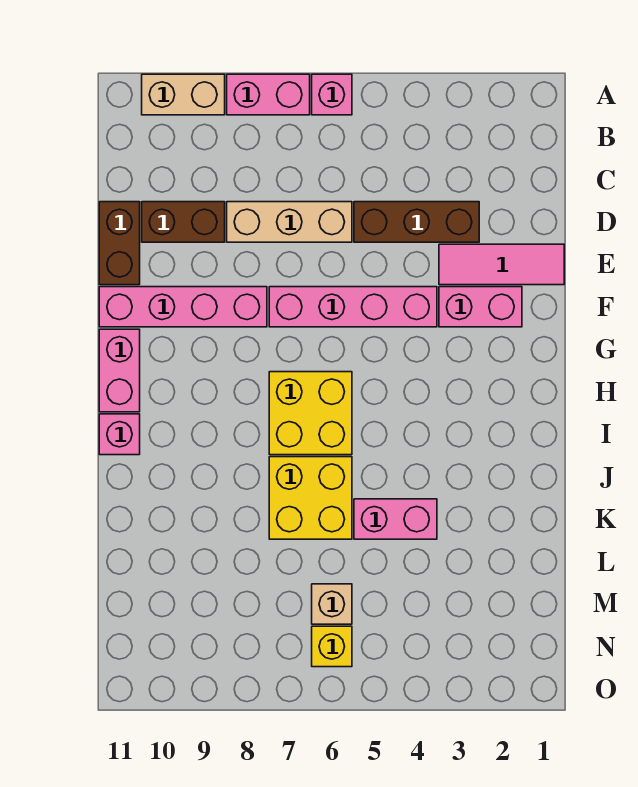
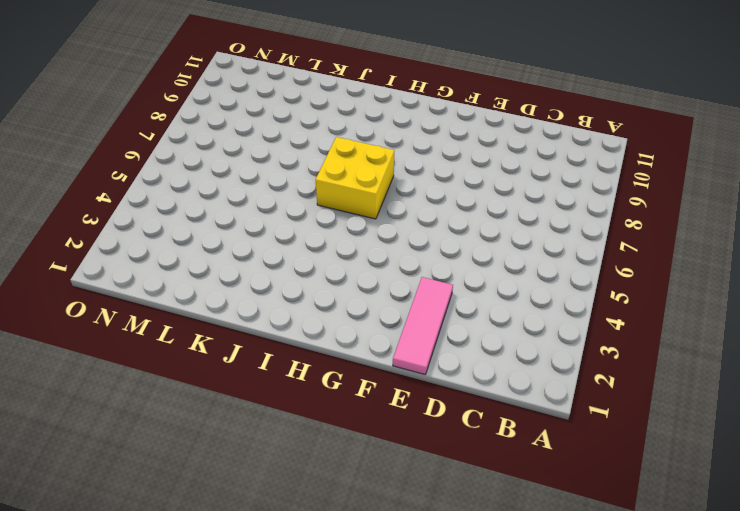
none -> pink 1x1 brick [312,74,352,115]
none -> pink 1x2 brick [227,74,310,115]
none -> tan 1x2 brick [142,74,225,115]

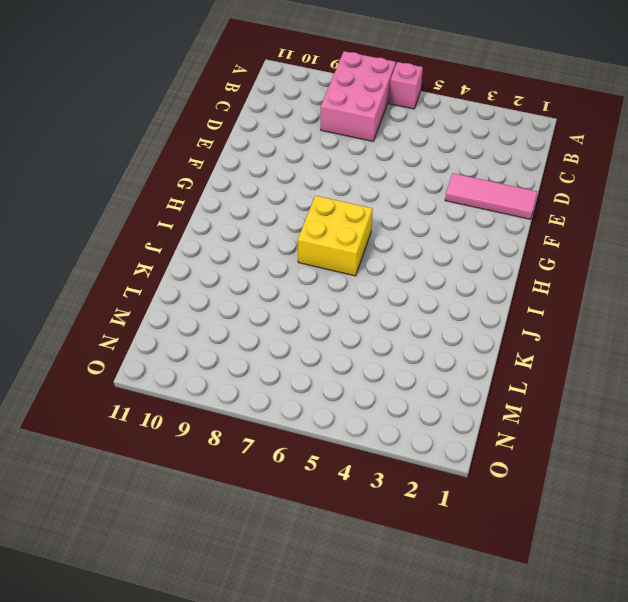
pink 2x3 brick [321,51,396,141] -> pink 1x2 brick [227,74,310,115]
none -> tan 1x2 brick [142,74,225,115]
none -> brown 1x3 brick [354,202,479,242]
none -> tan 1x3 brick [227,202,352,242]

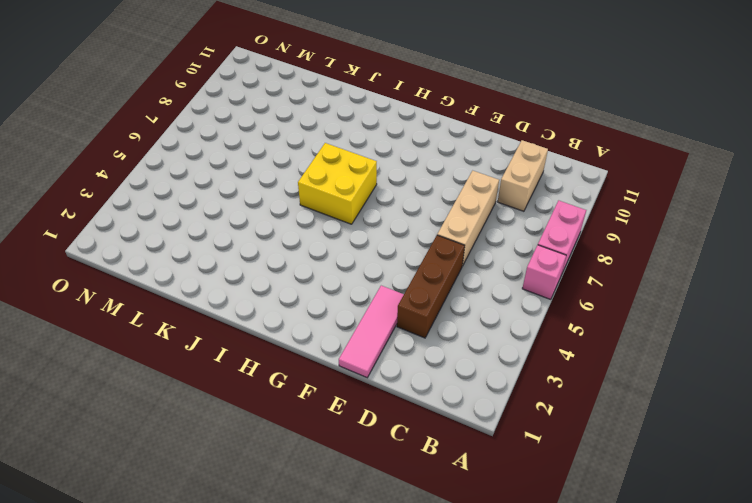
tan 1x2 brick [498,140,548,211] -> tan 1x2 brick moved to [142,74,225,115]
none -> brown 1x2 brick [142,202,225,242]
none -> brown 1x2 brick [99,202,140,285]
none -> pink 1x2 brick [439,287,522,327]

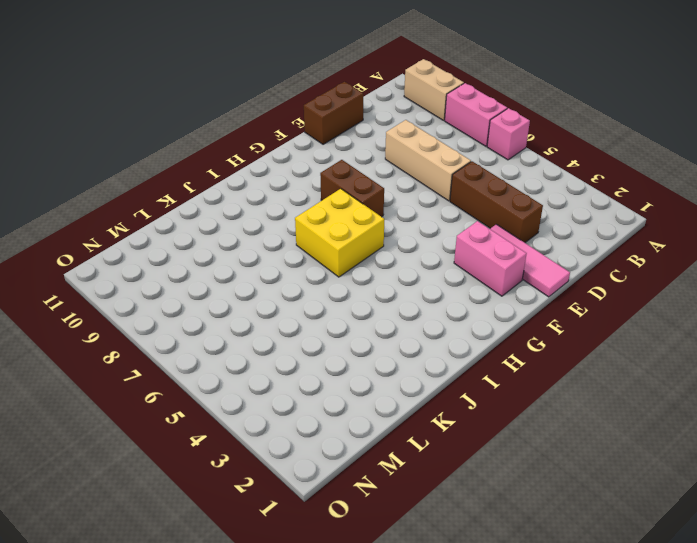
brown 1x2 brick [320,160,384,217] -> brown 1x2 brick moved to [142,202,225,242]
none -> pink 1x4 brick [269,287,437,327]
none -> pink 1x4 brick [99,287,267,327]
none -> pink 1x2 brick [99,329,140,412]

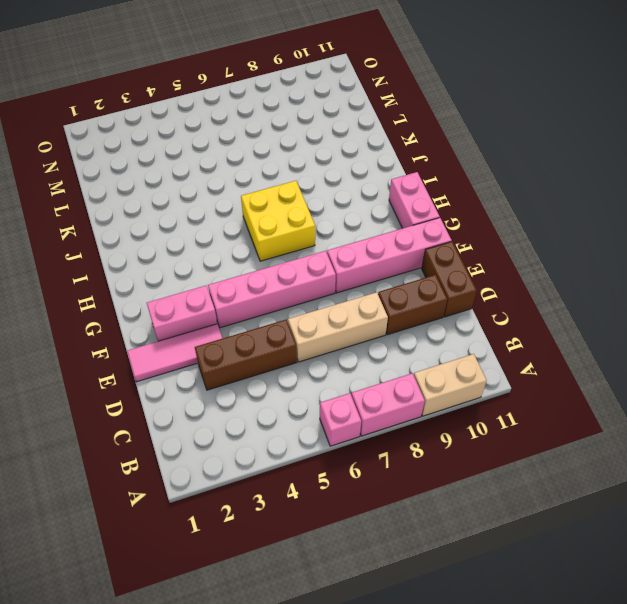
none -> pink 1x1 brick [99,414,140,455]
none -> yellow 2x2 brick [269,457,352,539]
none -> pink 1x2 brick [354,499,437,539]

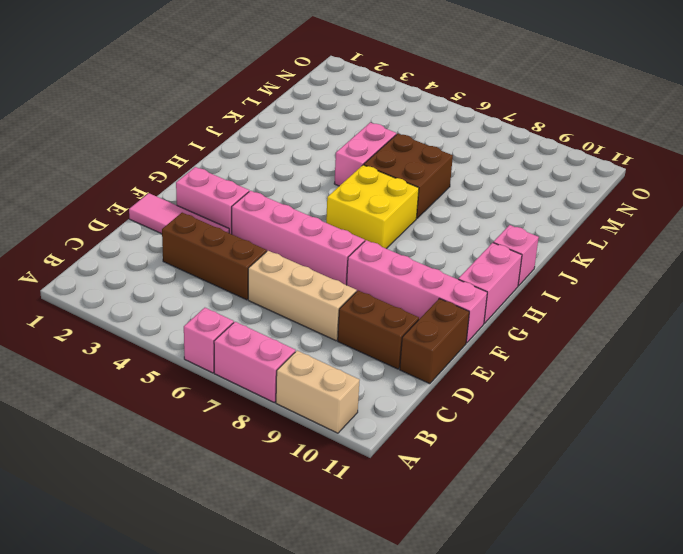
pink 1x2 brick [334,122,396,186] -> pink 1x2 brick turned to [354,499,437,539]
brown 2x2 brick [364,134,453,218] -> yellow 2x2 brick [269,457,352,539]
none -> tan 1x1 brick [312,584,352,624]
none -> yellow 1x1 brick [312,626,352,667]

